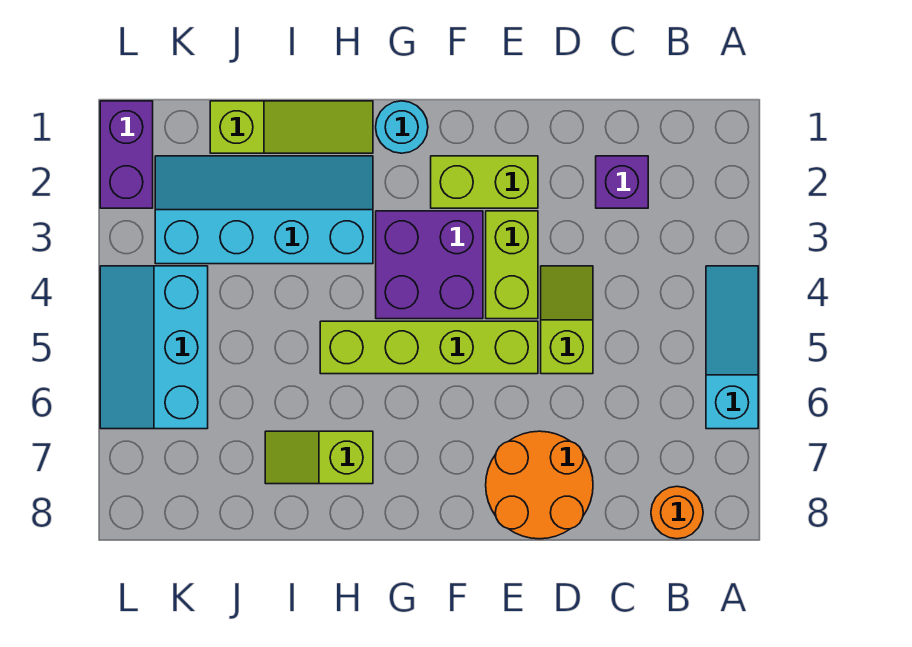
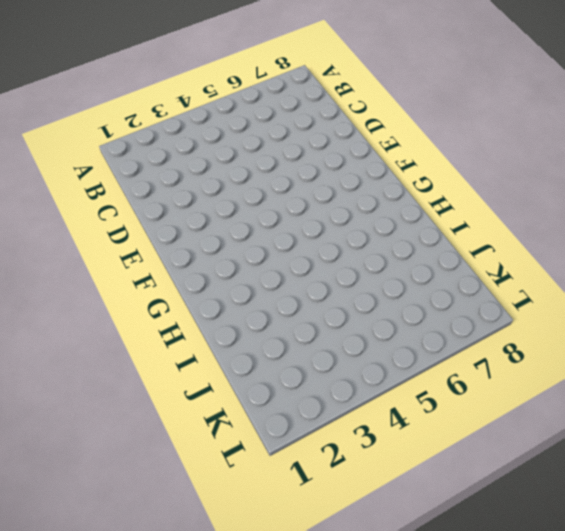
none -> cyan 1x3 slope [706,266,758,429]
none -> orange 1x1 round brick [651,486,703,539]
none -> purple 1x1 brick [596,156,648,208]

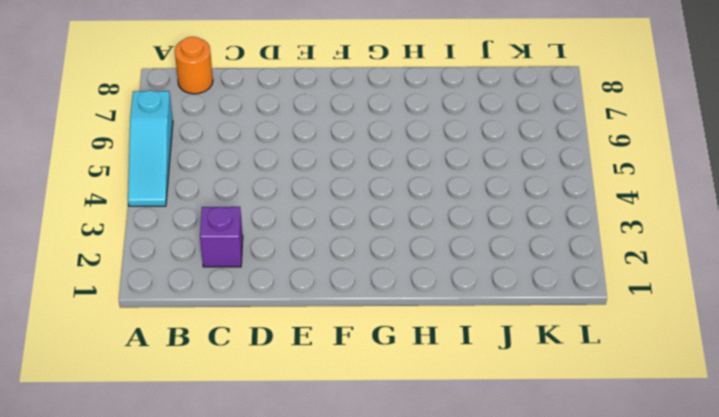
none -> lime 1x2 slope [541,266,593,374]
none -> orange 2x2 round brick [486,431,593,539]
none -> lime 1x2 brick [431,156,538,208]

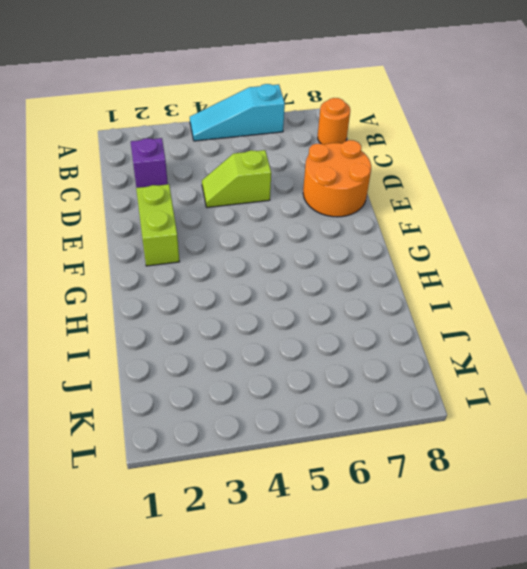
none -> lime 1x2 brick [486,211,538,319]
none -> lime 1x4 brick [320,321,538,374]
none -> purple 2x2 brick [376,211,483,319]

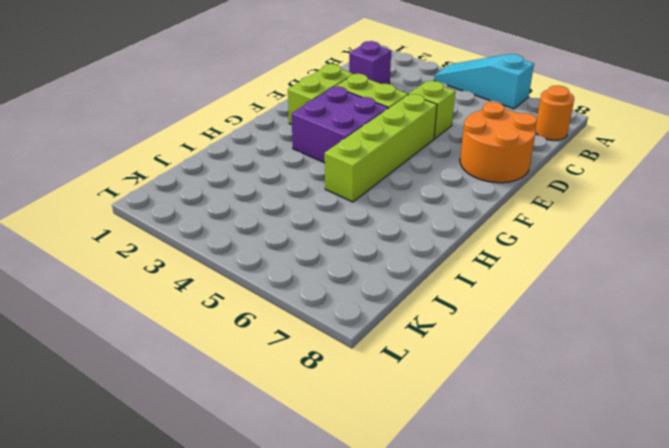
none -> cyan 1x1 round brick [376,101,428,153]
none -> lime 1x3 slope [210,101,373,153]
none -> cyan 2x4 slope [155,156,373,264]

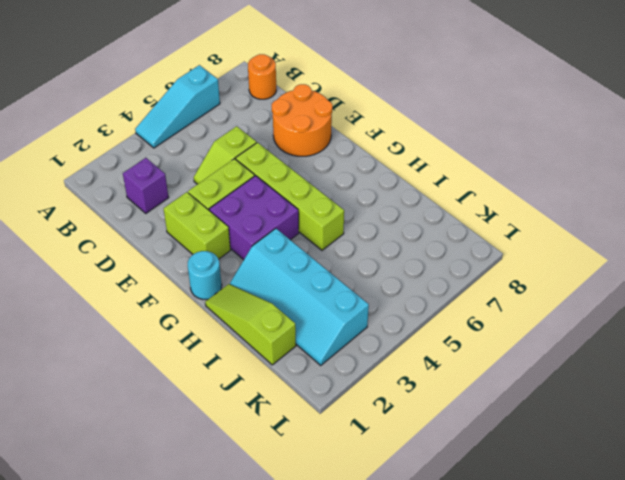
none -> lime 1x2 slope [265,431,373,484]
none -> cyan 2x3 slope [100,266,208,429]
none -> purple 1x2 brick [100,101,153,208]

